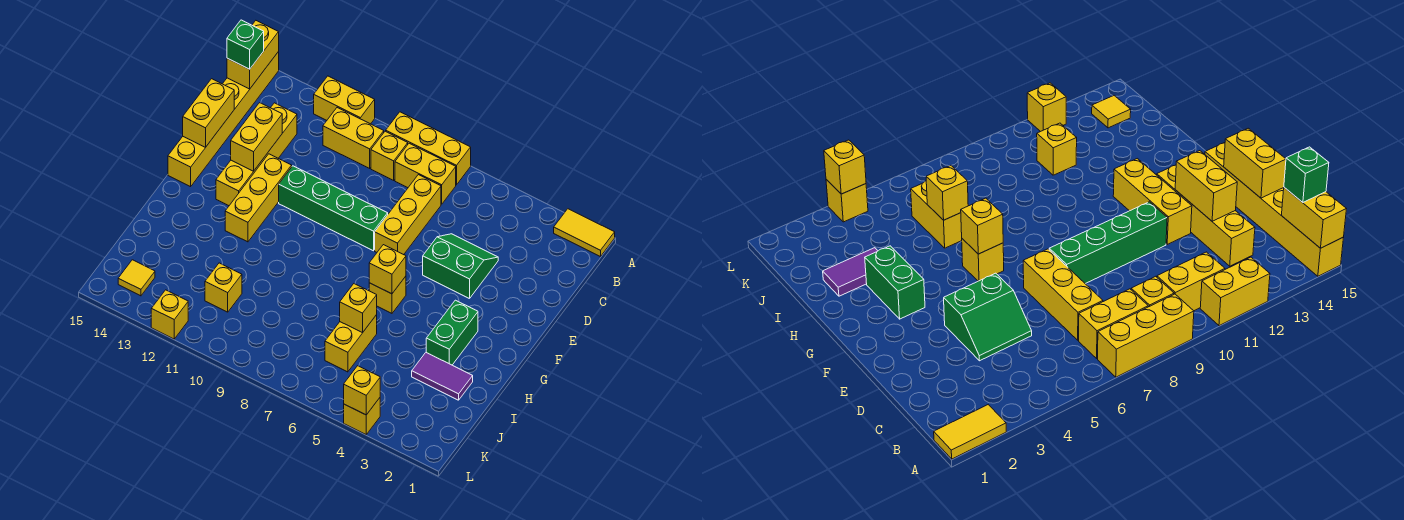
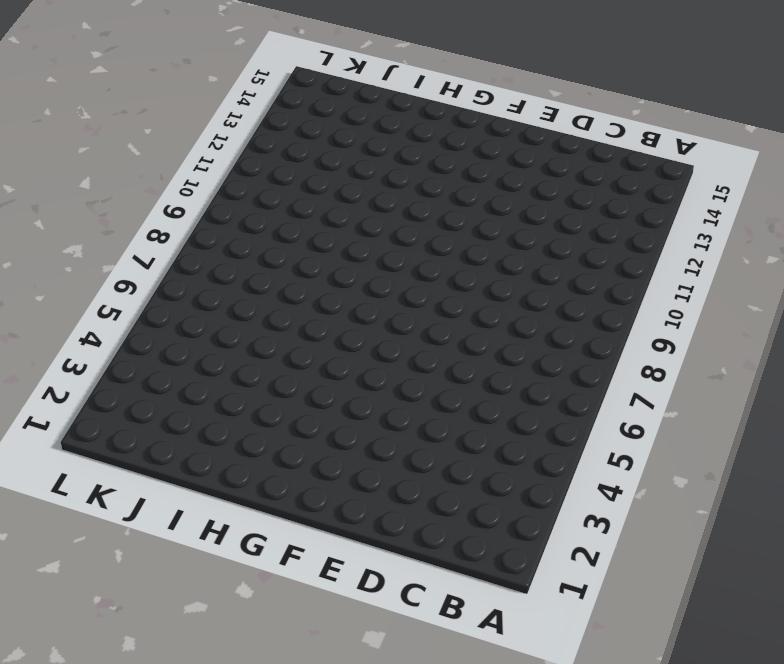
none -> yellow 1x2 tile [554,209,615,257]
none -> yellow 1x3 brick [386,112,471,185]
none -> yellow 1x2 brick [314,76,375,124]

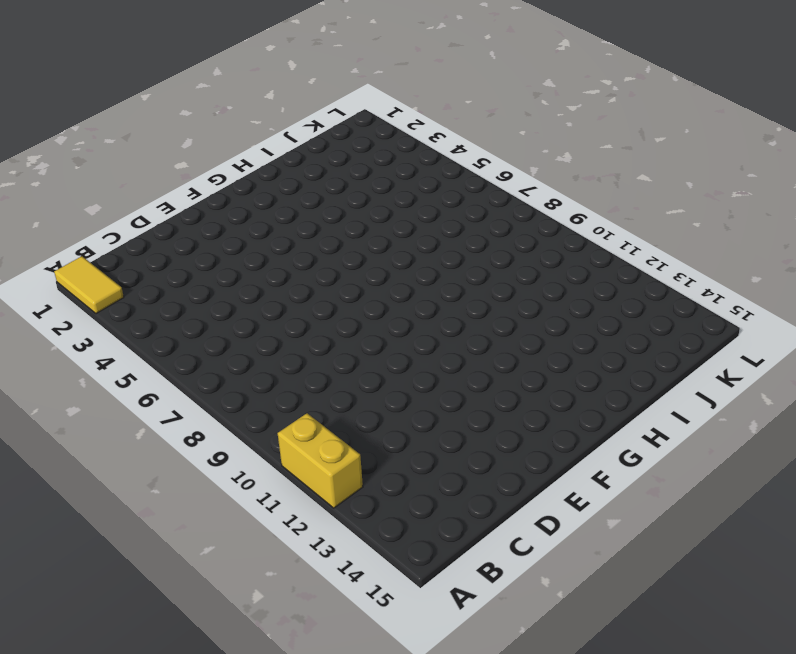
none -> yellow 1x3 brick [386,112,471,185]
none -> yellow 1x6 brick [168,52,279,187]
none -> yellow 1x2 brick [395,143,456,204]

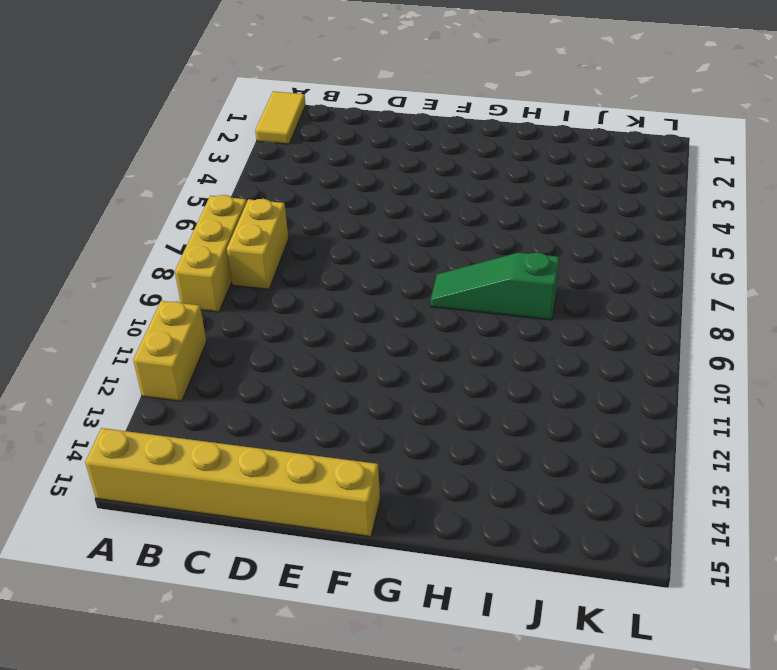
green 1x3 slope [431,253,559,320] -> none
none -> yellow 1x1 brick [371,131,408,180]
none -> yellow 1x2 brick [323,108,384,168]
none -> yellow 1x3 brick [375,175,441,255]

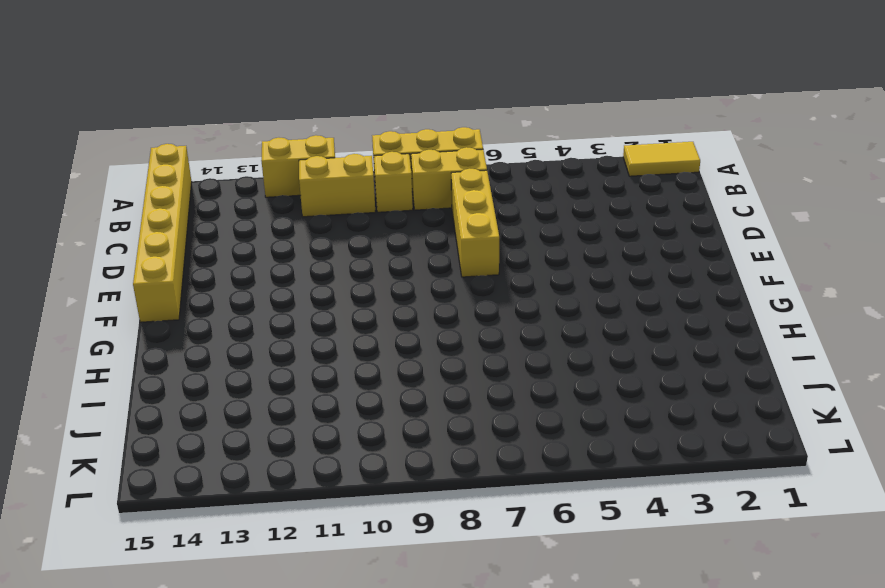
none -> yellow 1x4 brick [216,103,297,206]
none -> green 2x2 slope [423,234,498,299]
none -> green 1x4 brick [279,166,388,251]

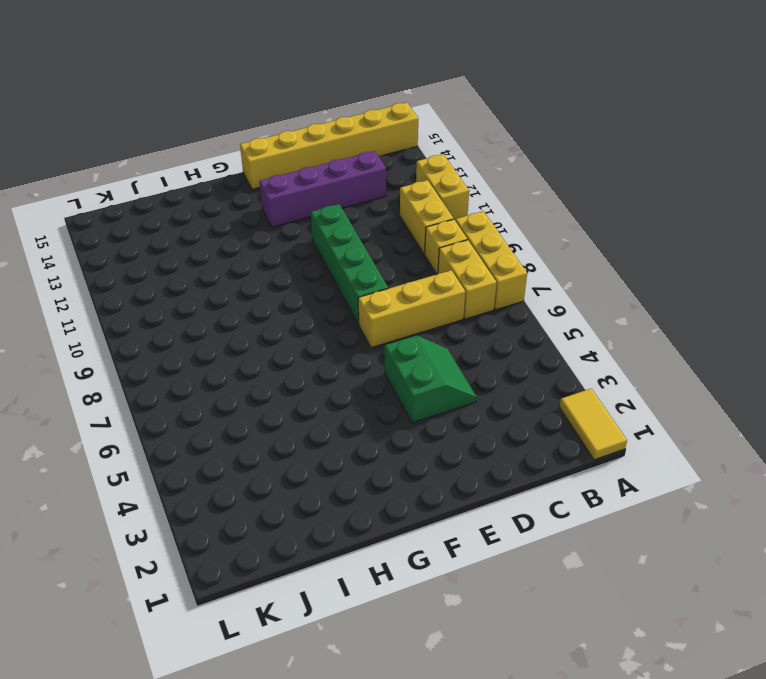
purple 1x4 brick [259,151,386,227] -> yellow 1x4 brick [216,103,297,206]
none -> yellow 1x3 brick [225,154,292,242]
none -> green 1x2 brick [426,300,478,365]
none -> yellow 1x1 brick [369,276,406,313]

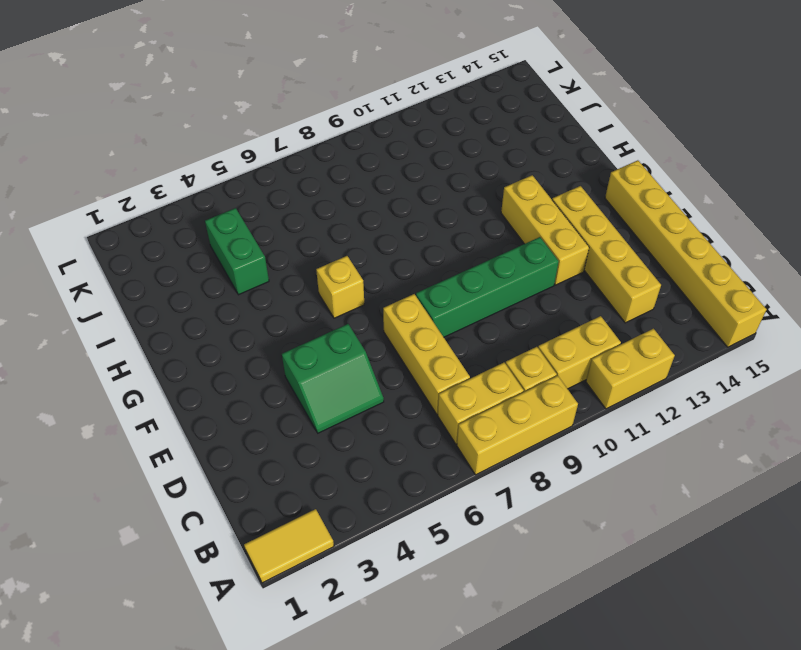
green 1x2 brick [205,208,269,295] -> green 1x2 brick moved to [426,300,478,365]
none -> purple 1x2 tile [412,353,473,400]
none -> yellow 1x2 brick [325,315,377,372]
none -> yellow 1x1 brick [205,263,242,312]

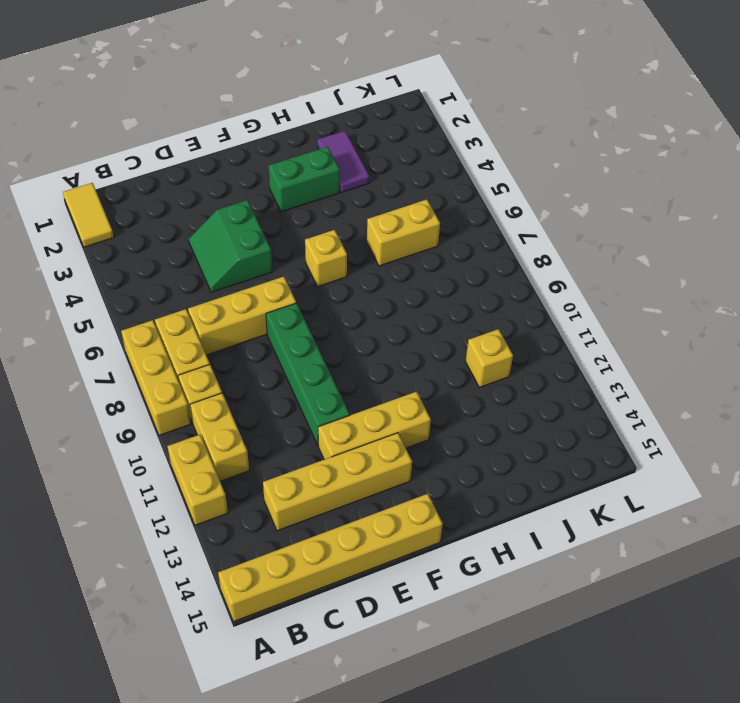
none -> yellow 1x1 tile [118,260,155,296]
none -> yellow 1x1 brick [344,398,380,434]
none -> yellow 1x1 brick [151,290,188,339]

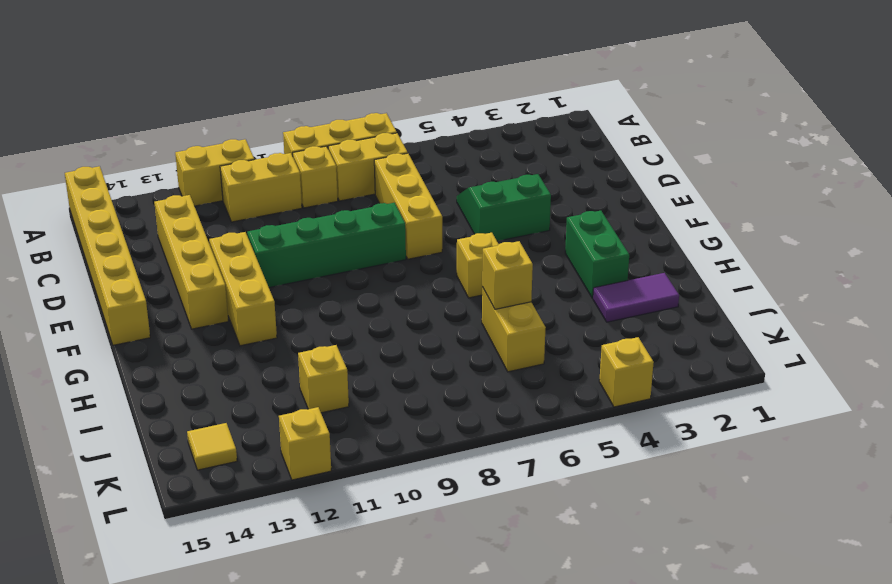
none -> yellow 1x2 tile [554,209,615,257]
none -> yellow 1x2 brick [227,21,279,89]
none -> yellow 1x2 brick [231,103,282,171]

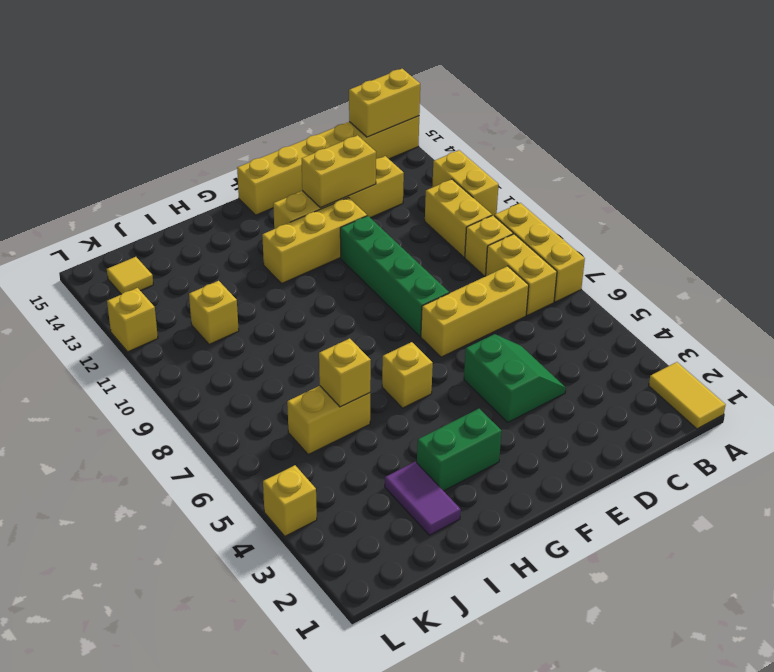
none -> yellow 1x2 brick [183,79,234,148]
none -> yellow 1x1 brick [369,245,406,294]
none -> yellow 1x1 brick [344,366,380,415]

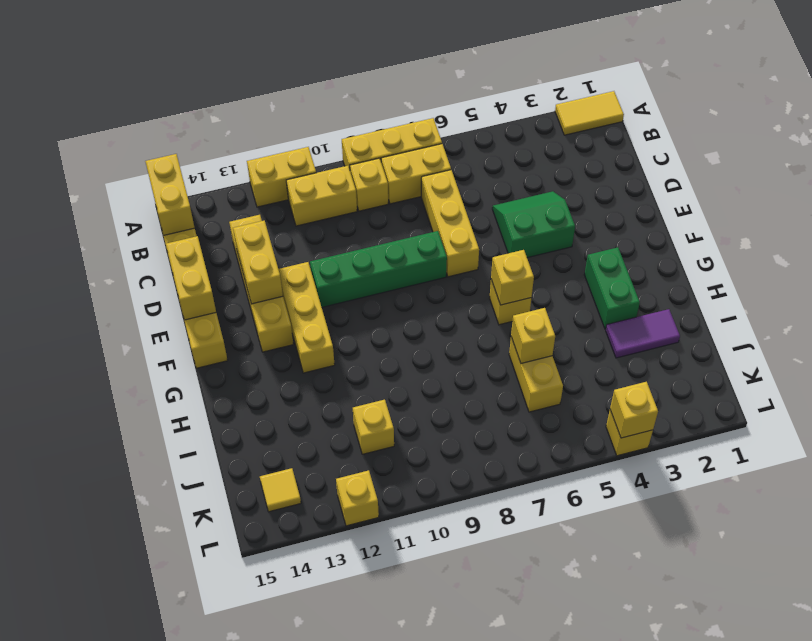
none -> green 1x1 brick [227,20,264,69]

